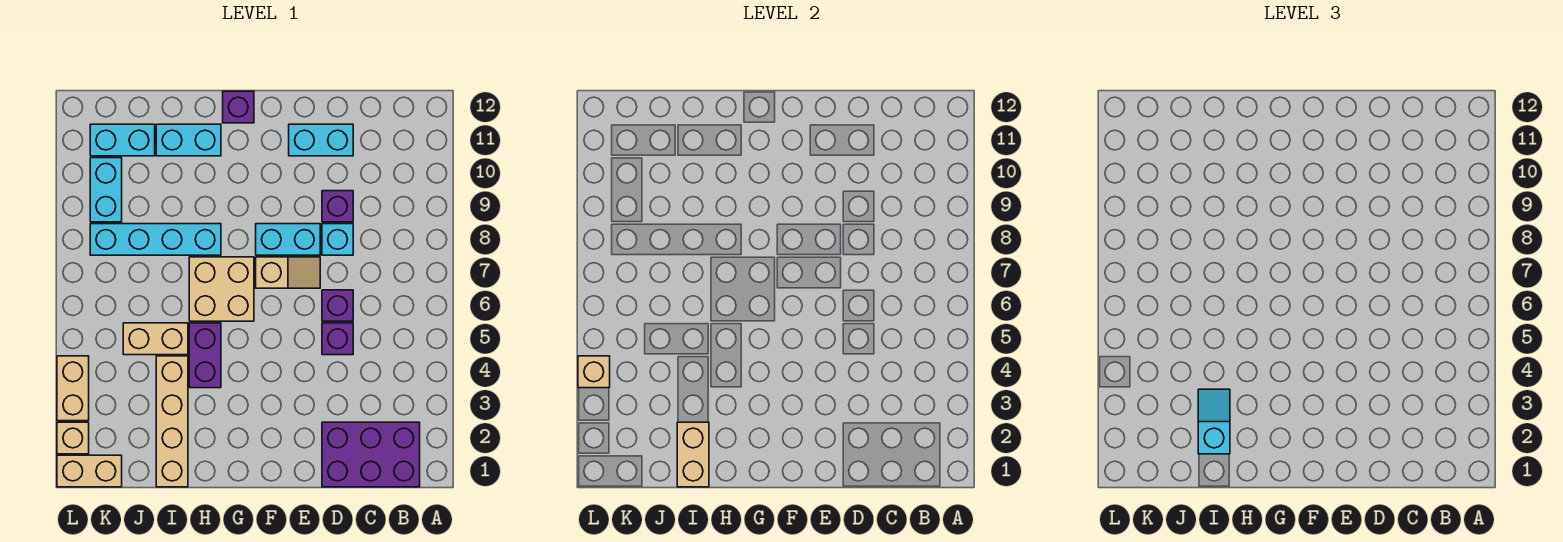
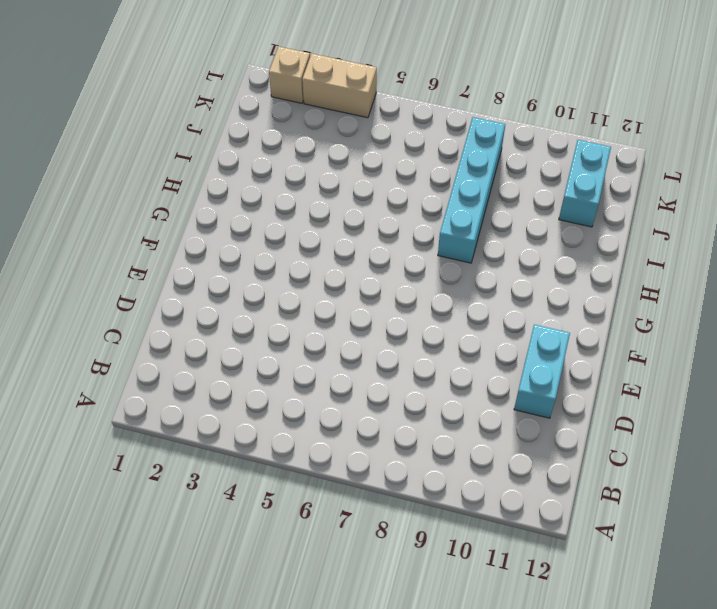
none -> purple 2x3 brick [322,422,420,487]
none -> purple 1x1 brick [322,323,353,355]
none -> purple 1x1 brick [322,290,353,321]

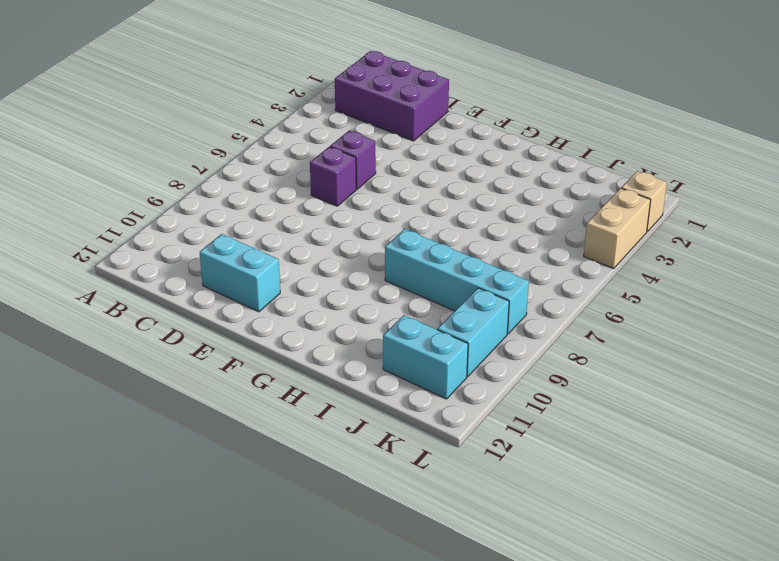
none -> cyan 1x1 brick [322,224,353,255]
none -> purple 1x1 brick [322,191,353,222]
none -> tan 1x2 slope [256,257,320,288]

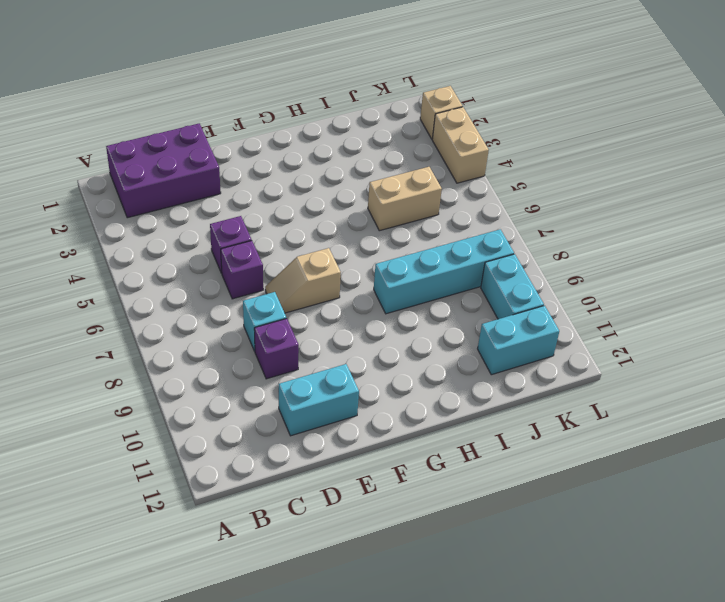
none -> cyan 1x2 brick [256,224,320,255]
none -> tan 2x2 brick [189,257,254,321]
none -> purple 1x1 brick [223,91,254,123]

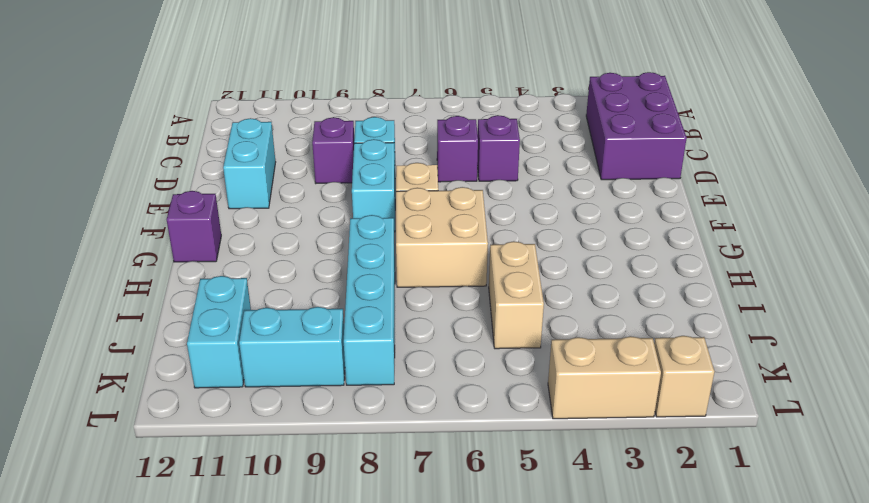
none -> purple 1x2 brick [189,323,221,388]
none -> cyan 1x2 brick [156,124,221,156]
none -> tan 1x4 brick [156,356,188,487]

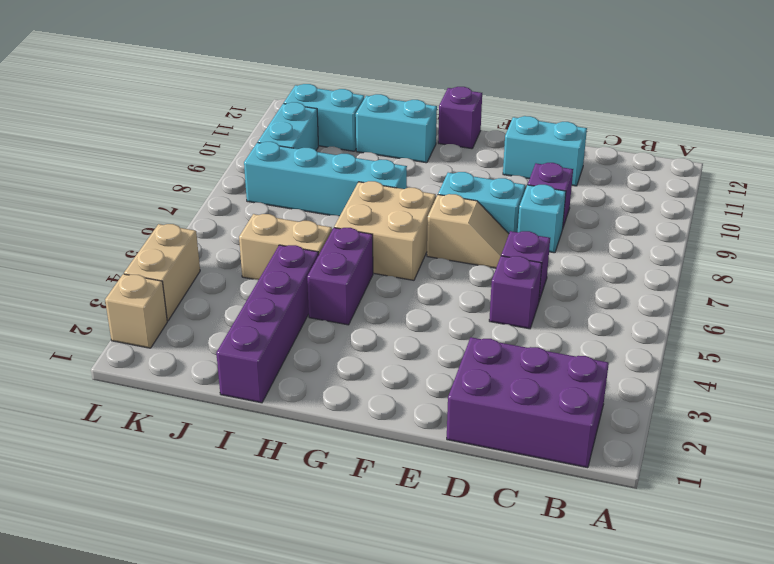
purple 1x4 brick [216,245,319,403] -> tan 1x4 brick [156,356,188,487]
none -> tan 1x2 brick [57,455,122,487]
none -> tan 1x2 brick [677,422,709,487]
none -> tan 1x1 brick [578,356,610,388]

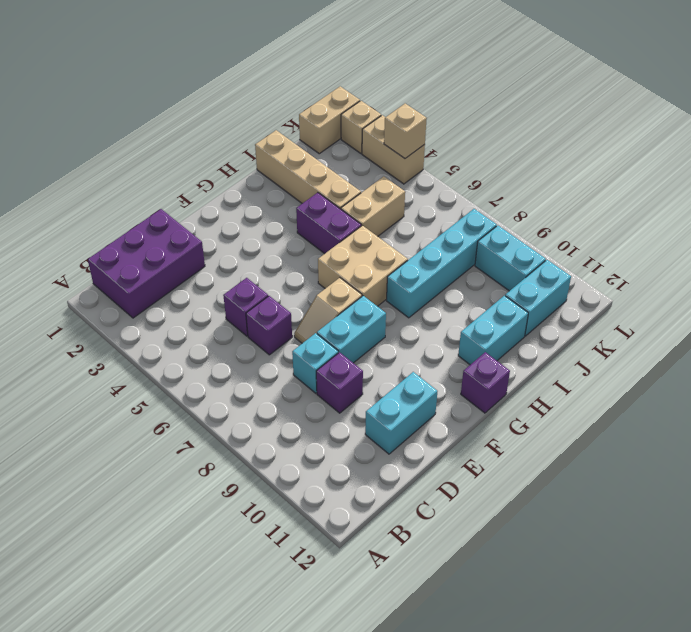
none -> tan 1x2 brick [677,422,709,487]
none -> cyan 1x2 slope [1198,389,1230,454]

